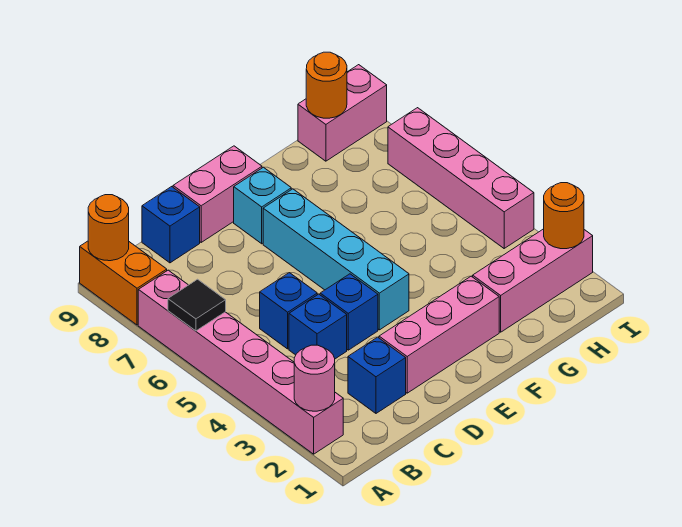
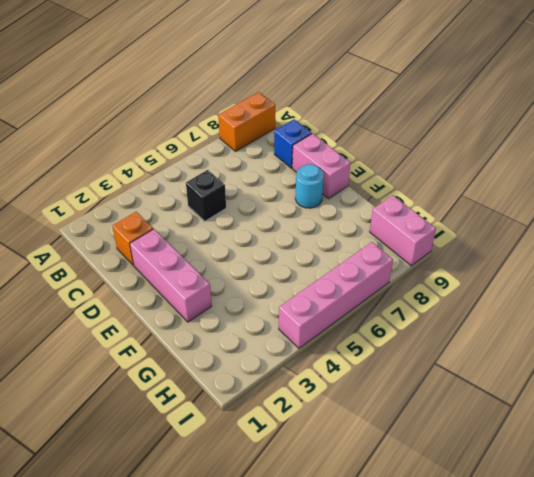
orange 1x1 brick [112,212,153,265] -> blue 1x1 brick [348,337,406,413]
black 1x1 brick [186,170,226,221] -> blue 1x1 brick [260,273,317,349]
cyan 1x1 round brick [295,164,324,208] -> cyan 1x1 brick [234,167,291,244]
none -> pink 1x6 brick [138,270,343,454]
none -> blue 1x1 brick [289,294,347,359]
none -> blue 1x1 brick [320,274,378,350]

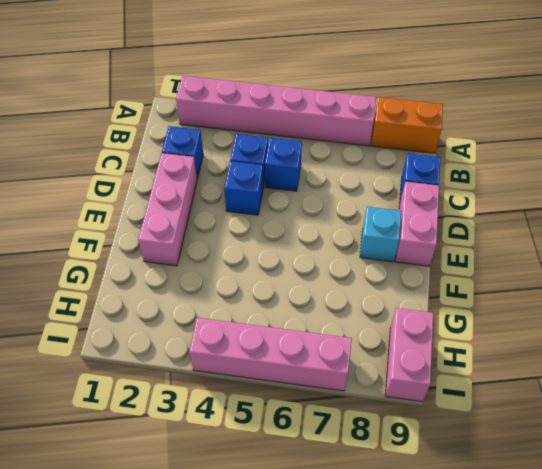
none -> cyan 1x4 brick [263,189,409,330]
none -> pink 1x3 brick [473,229,593,332]
none -> pink 1x1 round brick [294,345,335,411]

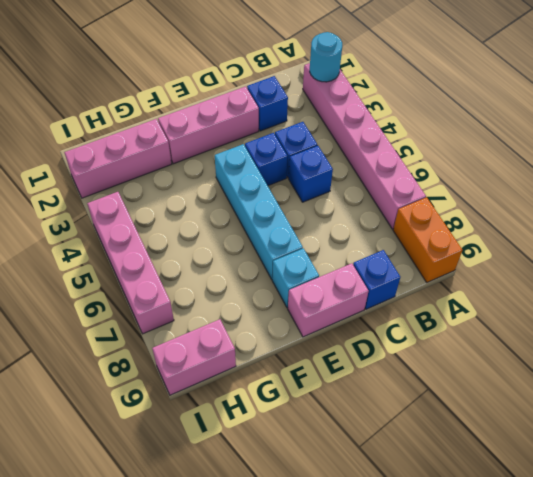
cyan 1x1 round brick [310,32,342,82] -> pink 1x1 round brick [294,345,335,411]
none -> black 1x1 tile [168,279,226,331]
none -> orange 1x1 round brick [88,195,129,261]
none -> orange 1x1 round brick [306,52,347,118]

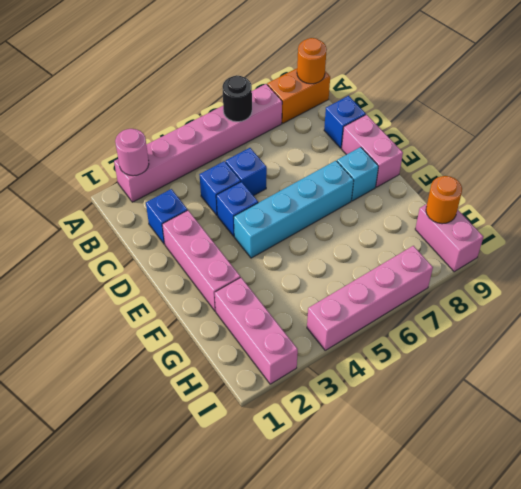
black 1x1 round brick [222,75,252,122] -> black 1x1 tile [168,279,226,331]
none -> orange 1x1 round brick [544,183,584,249]

